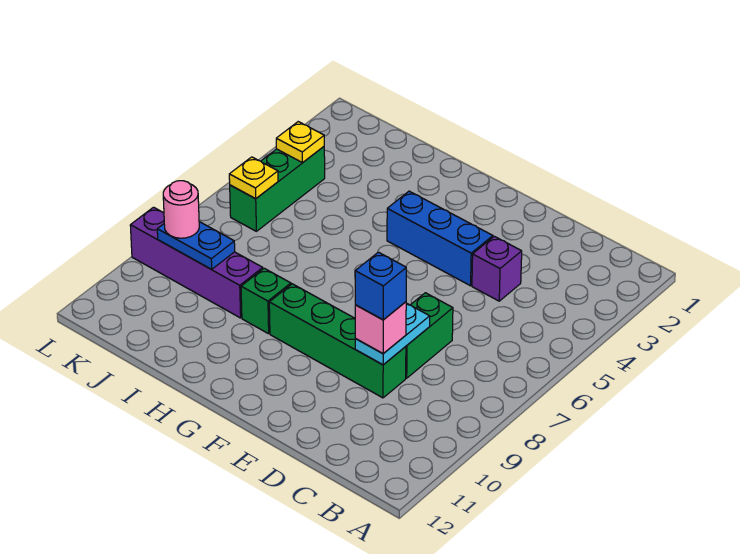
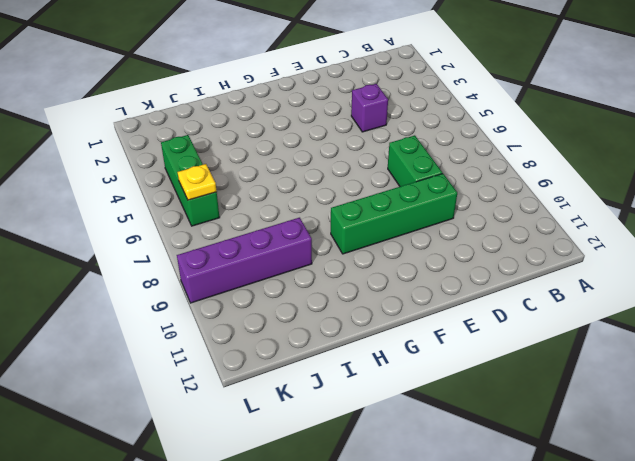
none -> blue 1x3 brick [387,191,493,286]
none -> green 1x1 brick [241,268,291,334]
none -> cyan 1x2 plate [355,303,430,365]

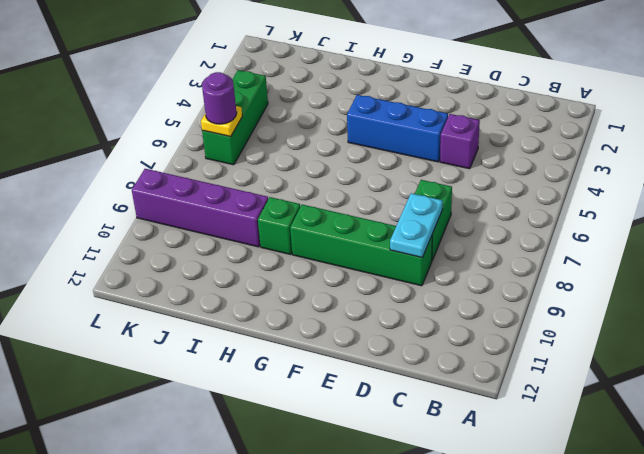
purple 1x1 round brick [202,72,237,124] -> none
none -> blue 1x2 plate [157,222,235,269]
none -> yellow 1x1 plate [276,122,324,163]
none -> pink 1x1 brick [355,302,406,354]

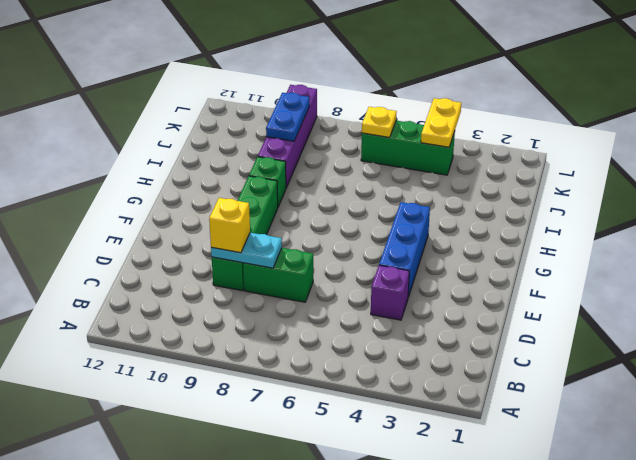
yellow 1x1 brick [209,198,250,253] -> pink 1x1 brick [355,302,406,354]
yellow 1x2 plate [421,98,461,147] -> yellow 1x1 plate [276,122,324,163]
none -> pink 1x1 round brick [163,181,199,238]
none -> blue 1x1 brick [355,252,406,320]

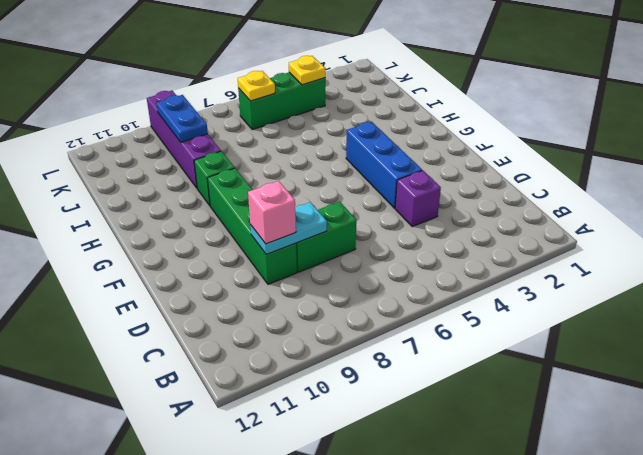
none -> pink 1x1 round brick [163,181,199,238]
none -> blue 1x1 brick [355,252,406,320]

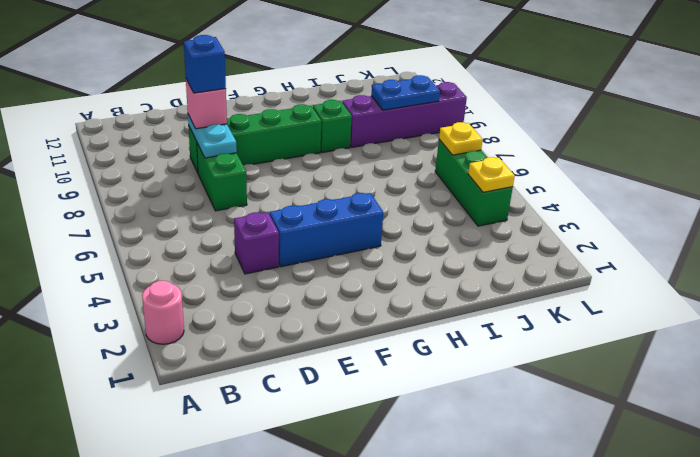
pink 1x1 round brick [142,281,184,344] -> pink 1x1 round brick moved to [163,181,199,238]

